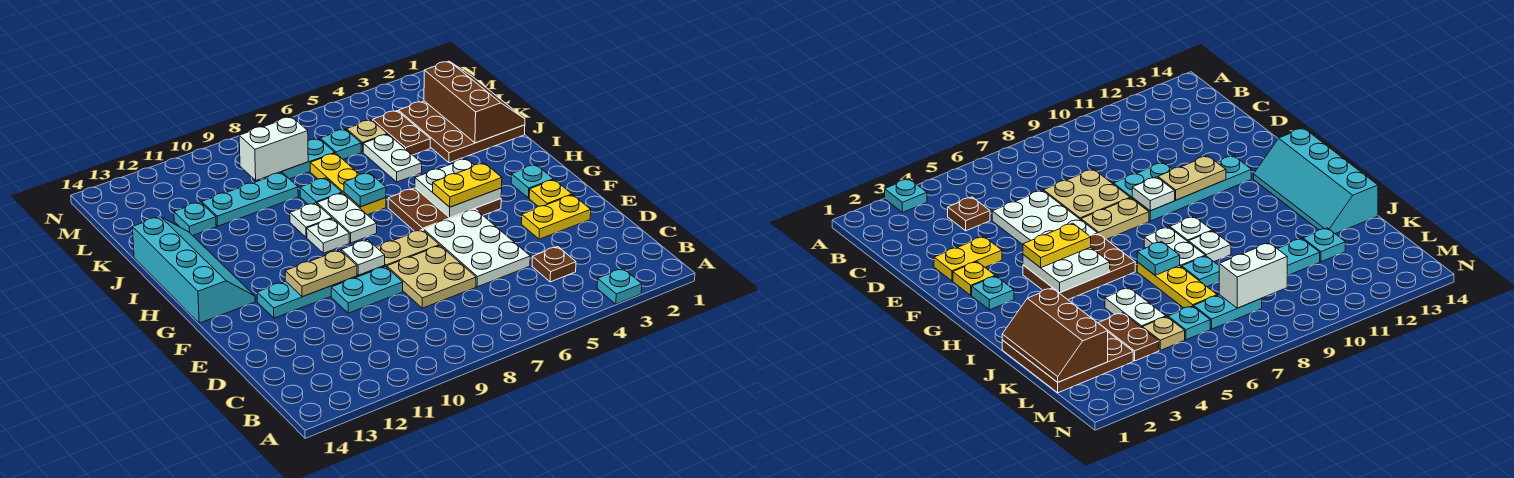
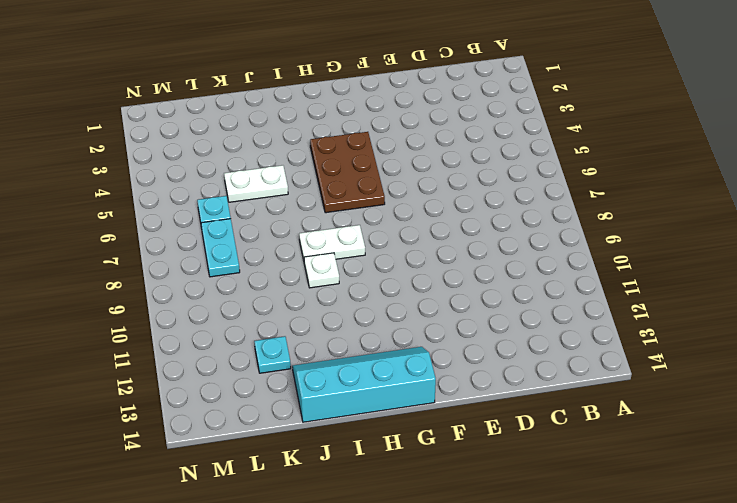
none -> cyan 1x1 plate [597,268,642,304]
none -> brown 1x1 plate [532,247,576,282]
none -> white 2x3 plate [424,209,530,287]
none -> tan 2x2 plate [387,246,476,308]

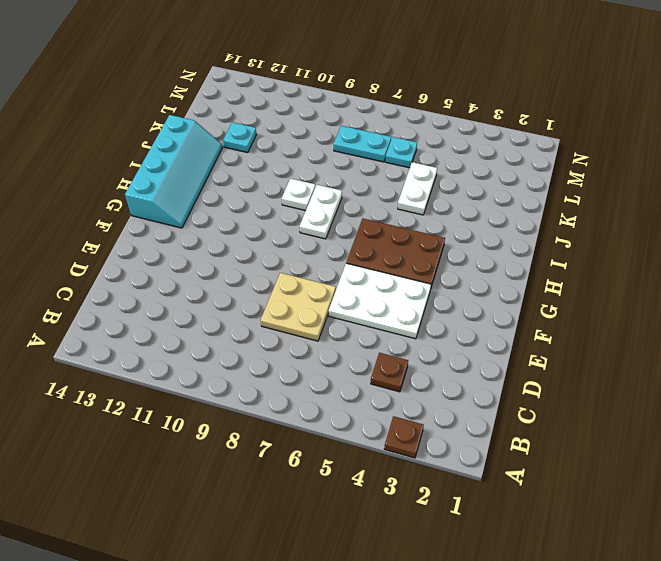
brown 1x1 plate [384,416,424,458] -> cyan 1x1 plate [597,268,642,304]
white 2x3 plate [329,263,431,339] -> white 2x3 plate turned to [424,209,530,287]
none -> yellow 1x2 plate [522,195,591,239]
none -> cyan 1x2 plate [331,266,403,313]
none -> yellow 1x1 plate [529,180,572,206]
none -> tan 1x2 plate [377,230,439,267]

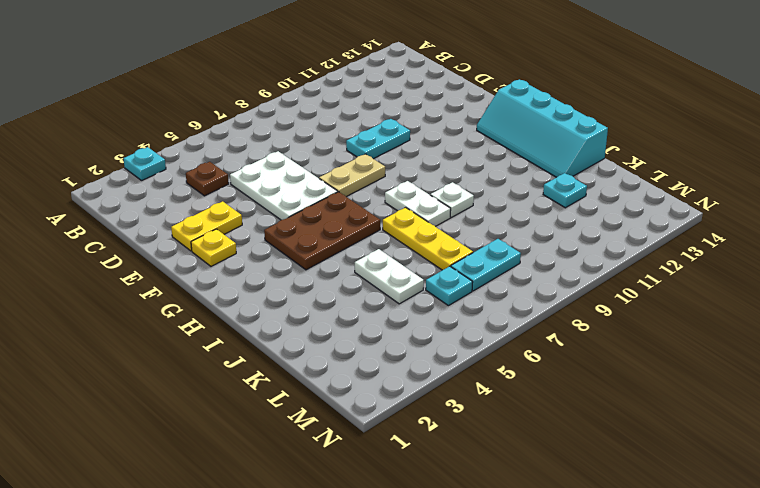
none -> tan 2x2 plate [387,246,476,308]
none -> cyan 1x4 plate [257,266,385,318]
none -> cyan 1x1 plate [511,165,553,198]
none -> white 1x1 plate [307,219,349,253]

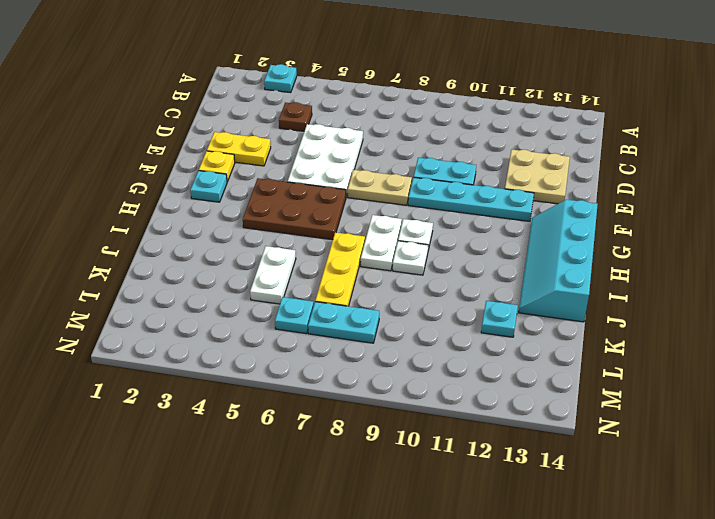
tan 2x2 plate [505,149,570,204] -> tan 2x2 plate moved to [387,246,476,308]
none -> brown 3x3 plate [398,101,525,163]
none -> cyan 1x1 plate [300,178,342,204]
none -> brown 1x2 plate [373,111,430,155]
none -> cyan 1x3 plate [202,173,298,226]

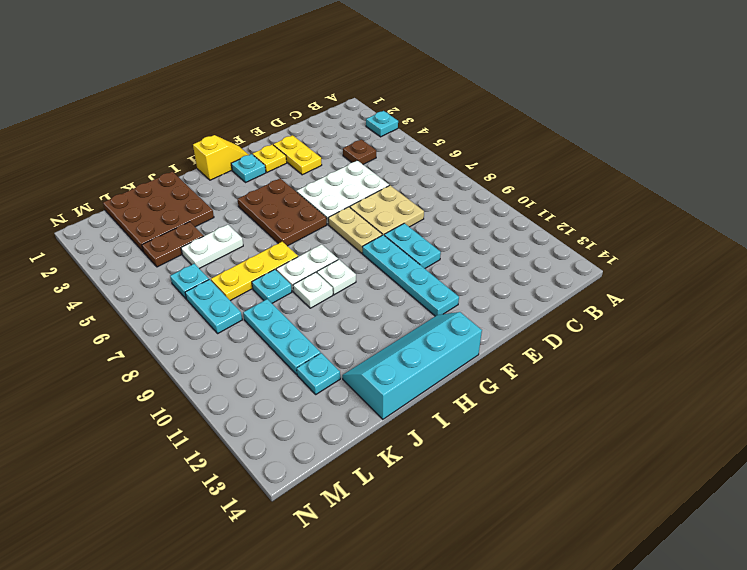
yellow 1x2 slope [193,135,249,180] -> none
none -> tan 1x1 plate [347,120,387,152]
none -> white 1x1 plate [341,240,385,275]
none -> tan 1x2 plate [285,250,357,297]
none -> white 2x2 plate [415,159,502,218]

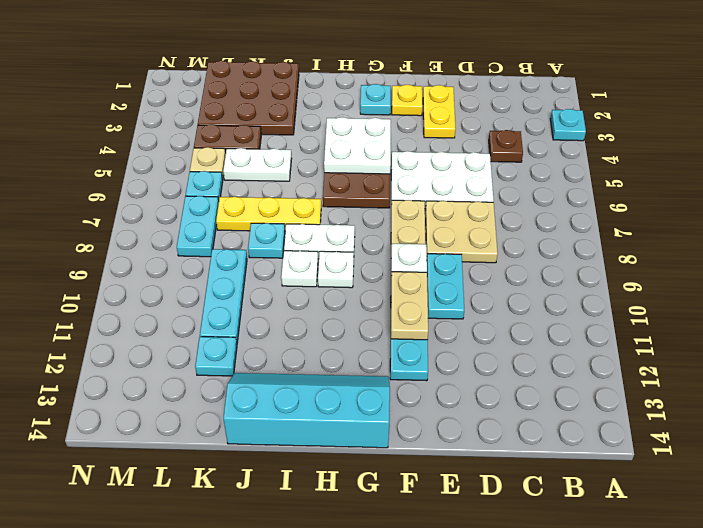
none -> cyan 1x1 plate [344,173,386,207]
none -> brown 2x3 slope [424,61,525,143]
none -> white 1x2 brick [239,117,308,180]
none -> yellow 1x2 plate [433,163,502,207]

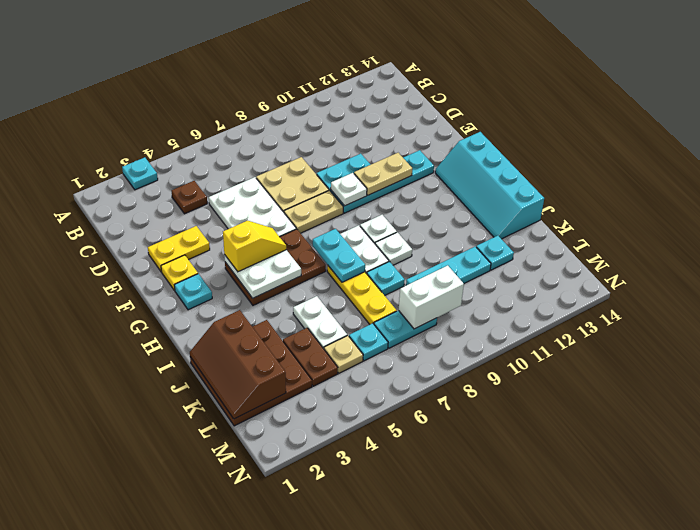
yellow 1x2 slope [223,221,286,272] -> yellow 1x2 plate [433,163,502,207]
cyan 1x2 plate [313,229,365,282] -> cyan 1x1 plate [344,173,386,207]

